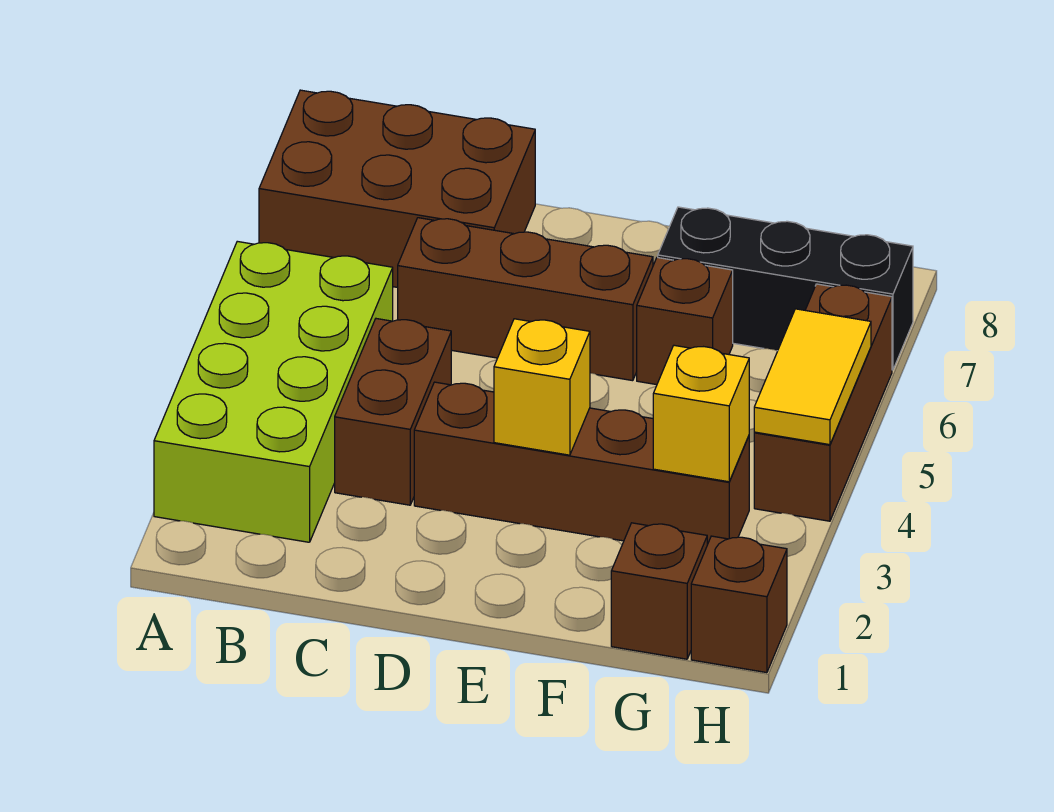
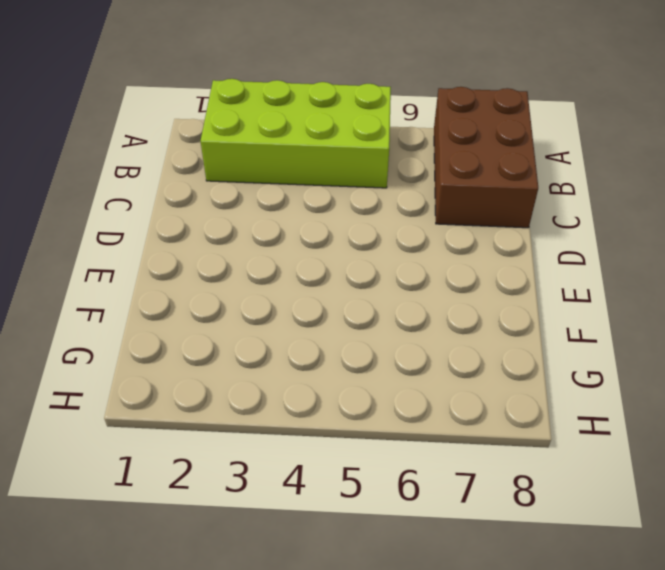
none -> brown 1x2 brick [335,319,451,505]
none -> brown 1x3 brick [398,218,653,381]
none -> brown 1x4 brick [414,382,749,545]

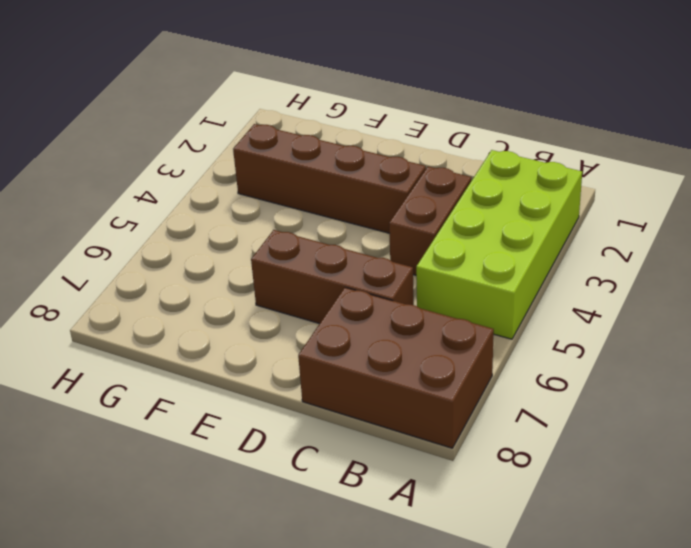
none -> brown 1x1 brick [637,257,733,385]
none -> black 1x3 brick [658,207,913,370]
none -> brown 1x1 brick [611,523,707,659]

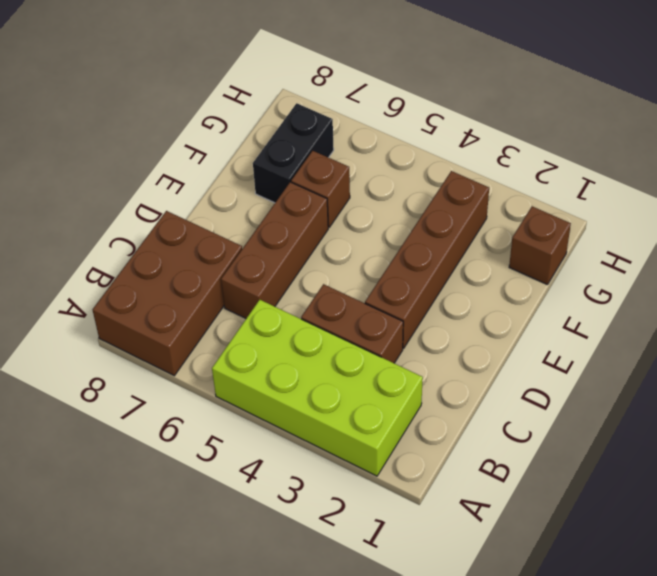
black 1x2 brick [253,103,334,203] -> black 1x3 brick [658,207,913,370]
none -> brown 1x1 brick [691,536,787,673]
none -> brown 1x3 brick [754,284,892,521]
none -> yellow 1x1 brick [494,319,590,455]

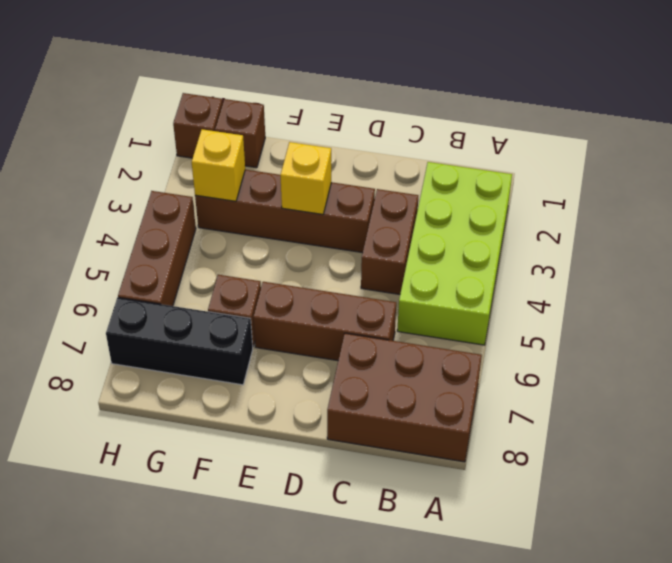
none -> yellow 1x2 tile [754,309,871,445]

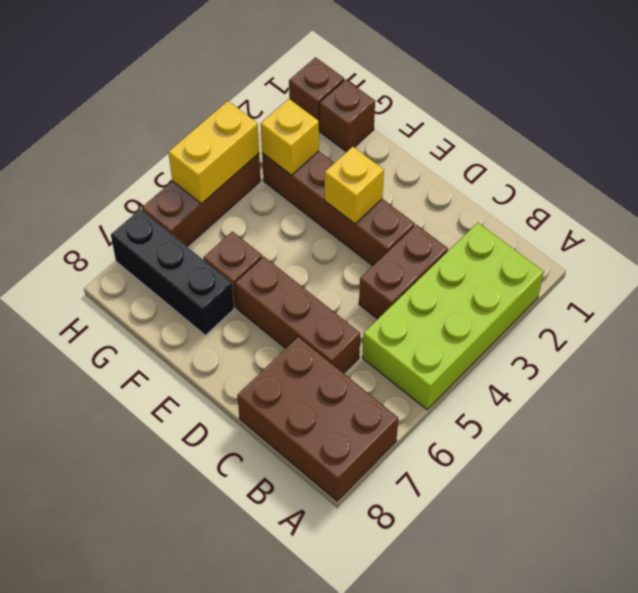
yellow 1x2 brick [168,101,259,204] -> yellow 1x2 tile [754,309,871,445]

